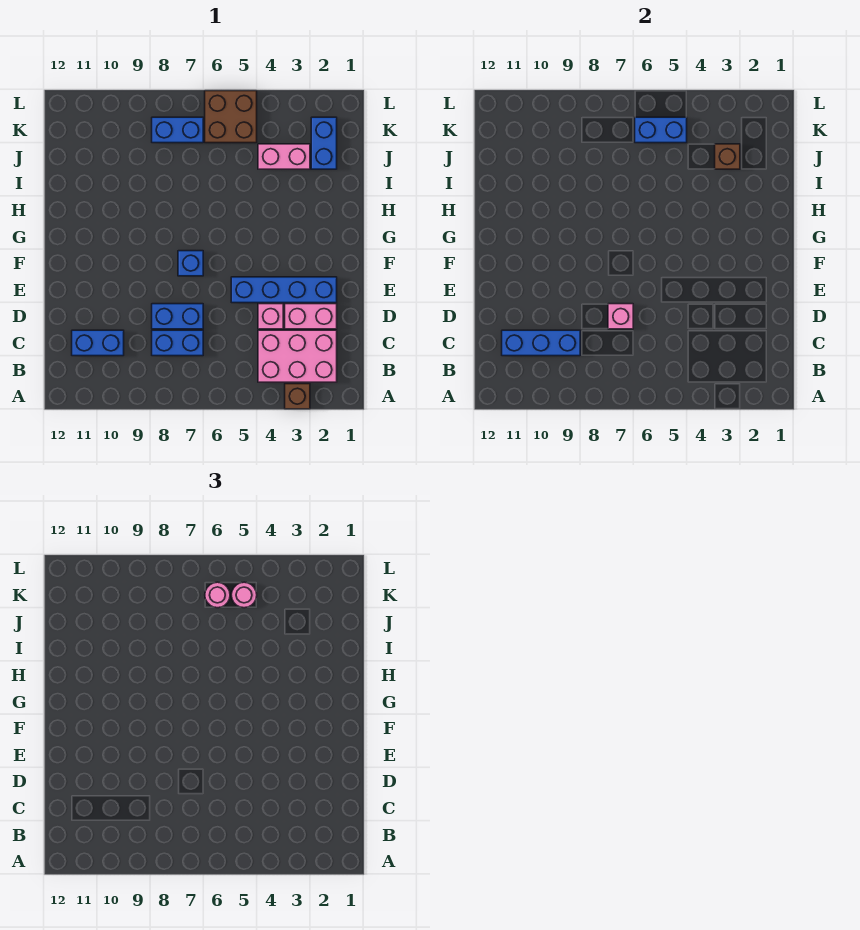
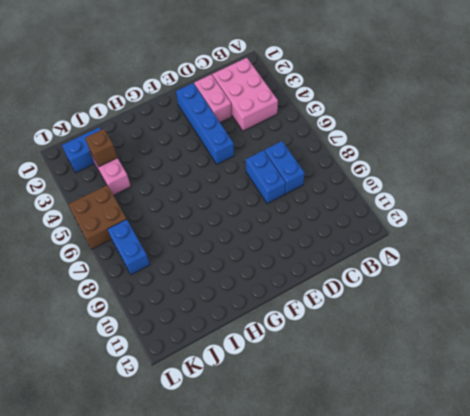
none -> brown 1x1 brick [285,384,310,409]
none -> blue 1x2 brick [72,330,124,356]
none -> pink 1x1 brick [258,304,283,329]

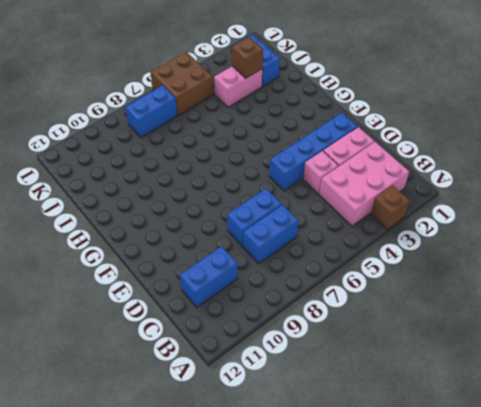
none -> blue 1x1 brick [178,251,203,276]
none -> blue 1x3 brick [502,330,580,356]
none -> pink 1x1 brick [608,304,633,329]

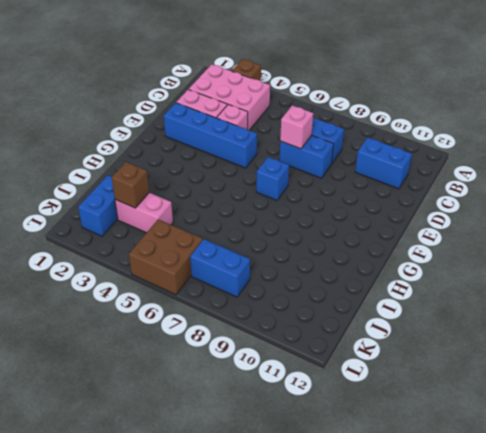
none -> blue 1x3 brick [502,330,580,356]
none -> blue 1x2 brick [635,117,687,143]
none -> pink 1x1 round brick [231,582,257,608]

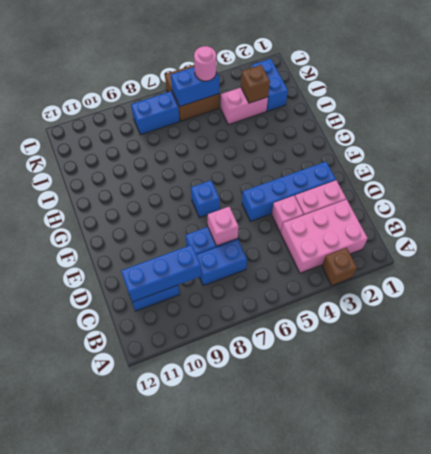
none -> pink 1x1 round brick [205,582,230,608]

